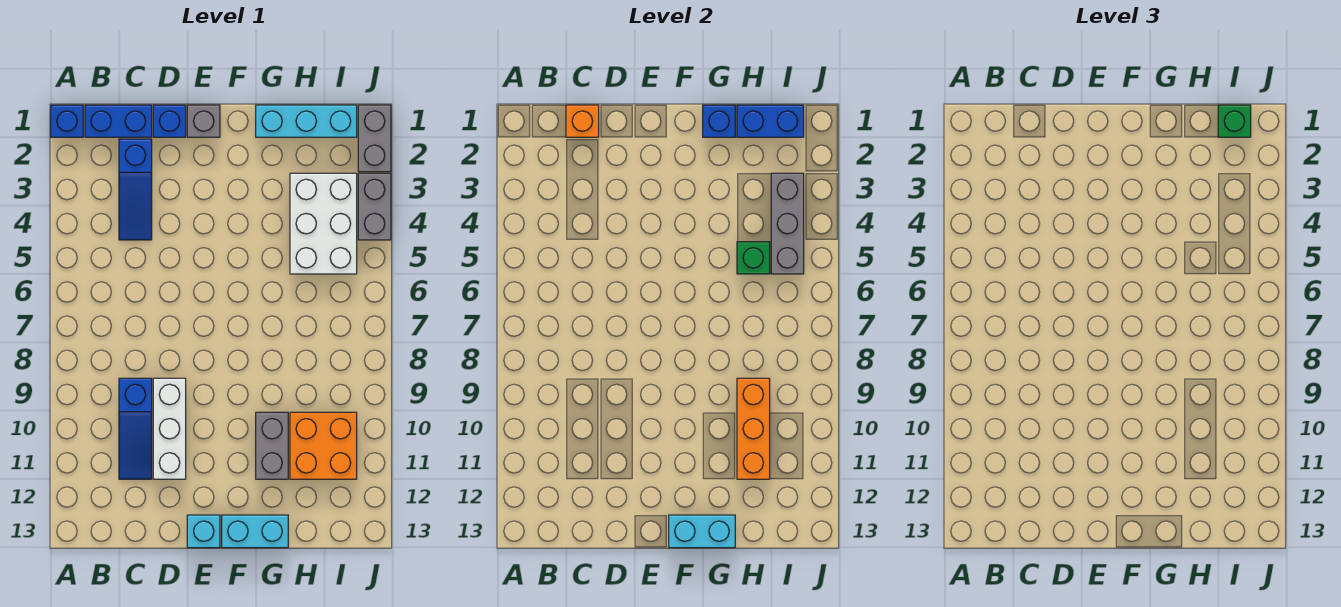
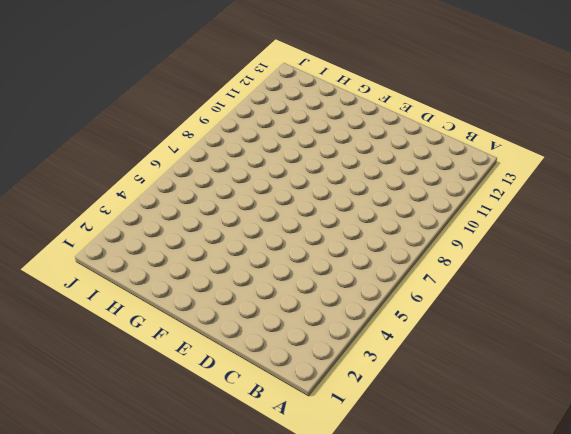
none -> blue 1x1 brick [51,105,83,137]
none -> blue 1x2 brick [85,105,152,137]
none -> blue 1x3 slope [119,139,152,240]

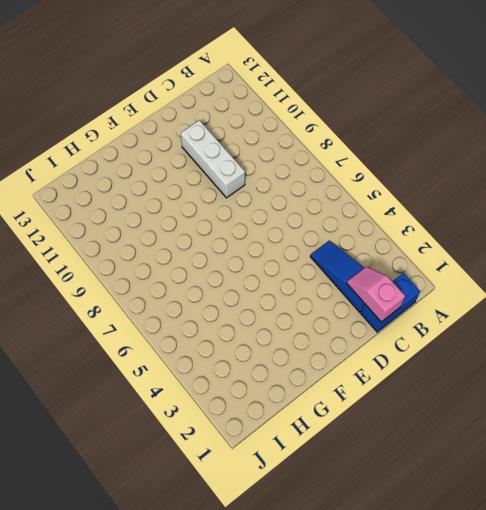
pink 1x2 slope [347,267,405,322] -> orange 1x1 brick [566,105,599,137]
none -> blue 1x1 brick [51,105,83,137]
none -> blue 1x3 slope [119,378,152,479]
none -> blue 1x1 brick [153,105,186,137]

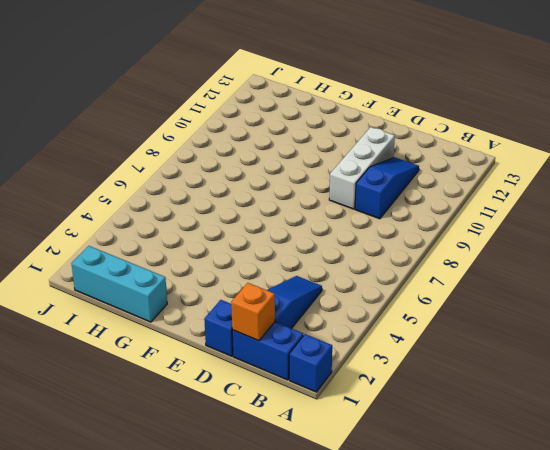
none -> grey 1x1 brick [187,105,220,137]
none -> cyan 1x1 brick [187,515,220,548]
none -> cyan 1x2 brick [222,515,288,548]

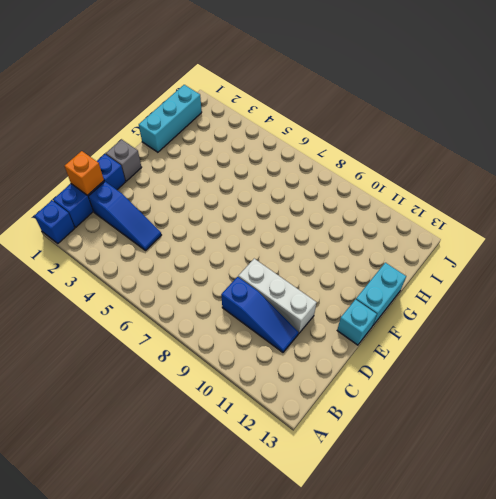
none -> grey 1x2 brick [256,412,288,479]
none -> white 2x3 brick [290,173,357,274]
none -> orange 2x2 brick [290,412,357,479]

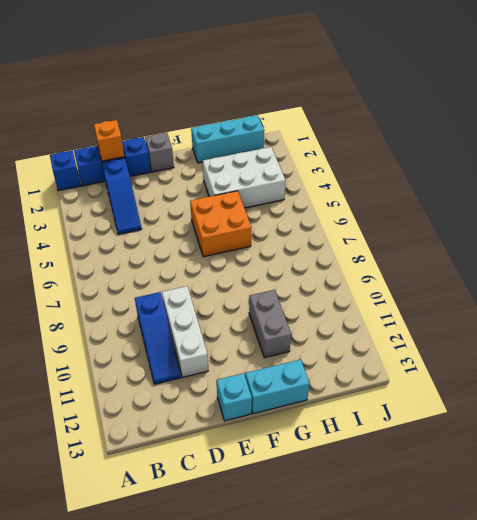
orange 2x2 brick [190,191,252,257] -> orange 2x2 brick moved to [290,412,357,479]
white 2x3 brick [203,147,286,208] -> white 2x3 brick turned to [290,173,357,274]
none -> grey 1x2 brick [358,105,391,172]
none -> grey 1x2 brick [358,173,391,240]
none -> cyan 1x2 brick [669,515,735,548]

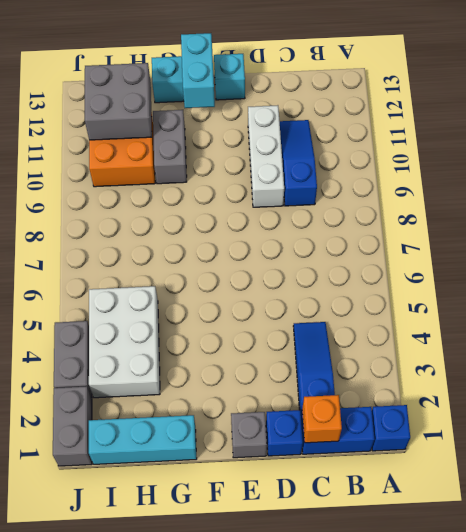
cyan 1x2 brick [181,33,215,108] -> cyan 1x2 brick turned to [669,515,735,548]
grey 2x2 brick [85,63,152,140] -> orange 1x3 brick [737,378,770,479]
none -> blue 1x1 brick [703,105,735,137]
none -> blue 1x2 brick [737,105,804,137]
none -> green 1x1 brick [737,242,770,274]

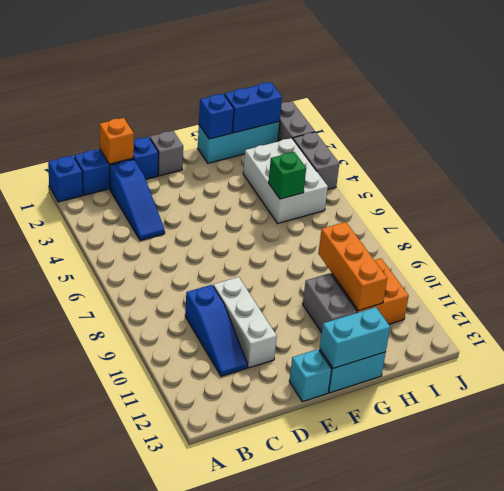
none -> grey 1x3 brick [771,173,804,274]
none -> green 1x1 brick [1218,105,1251,137]

